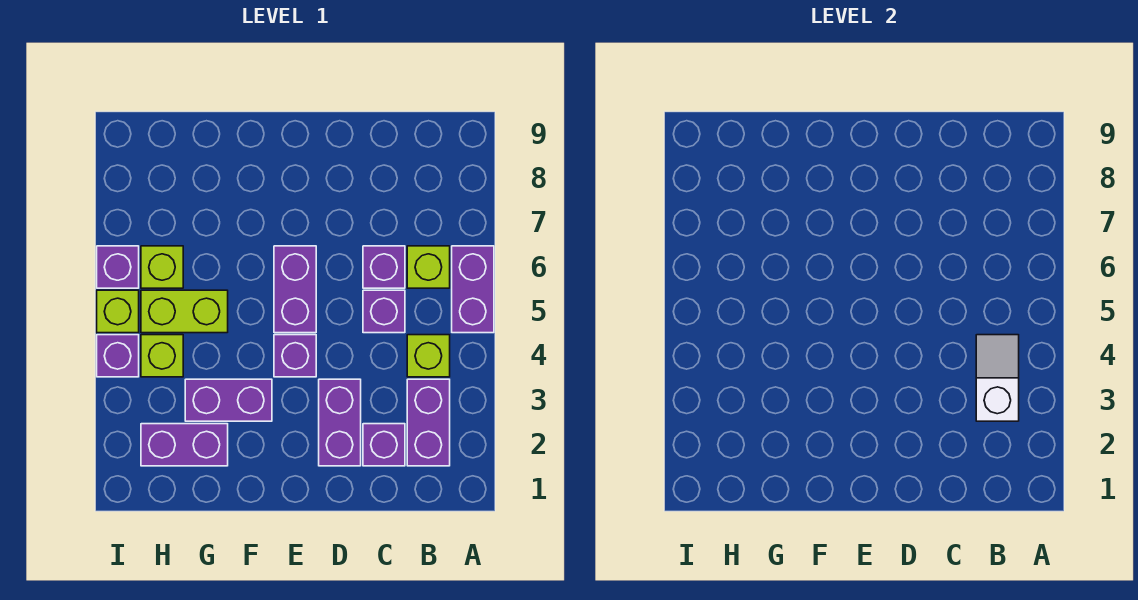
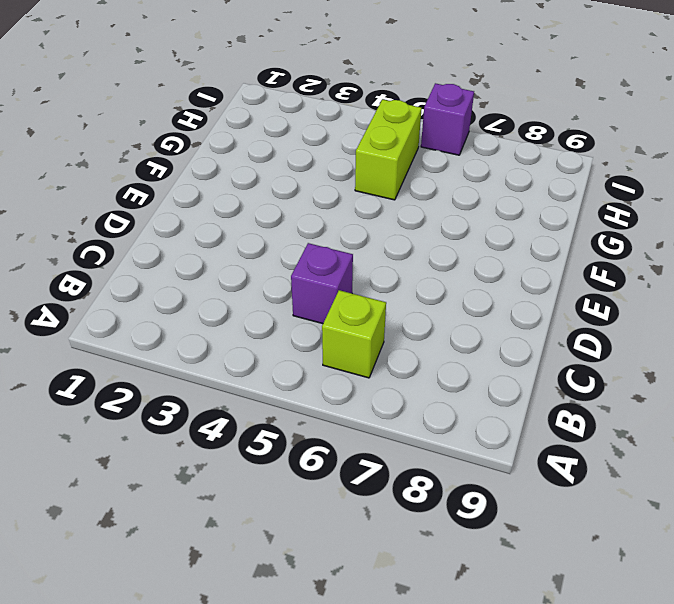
none -> purple 1x2 brick [452,246,494,333]
none -> purple 1x2 brick [407,379,450,466]
none -> lime 1x1 brick [407,335,450,377]

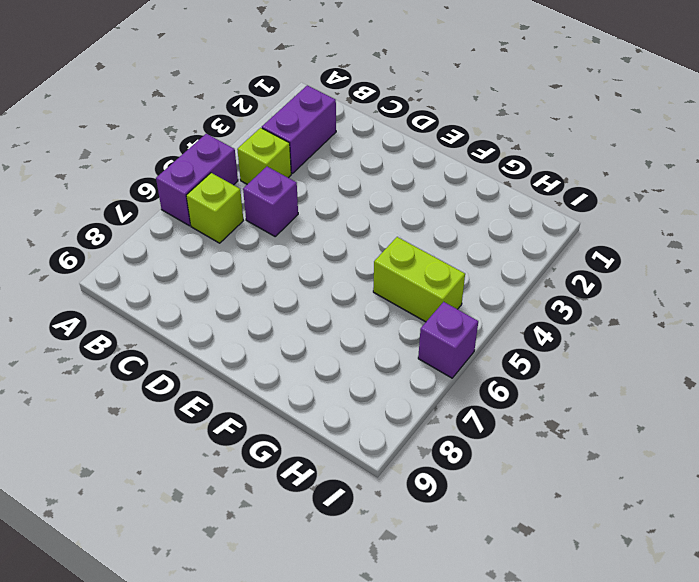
none -> purple 1x1 brick [363,424,405,466]
none -> purple 1x1 brick [363,246,405,288]
none -> purple 1x2 brick [319,379,361,466]

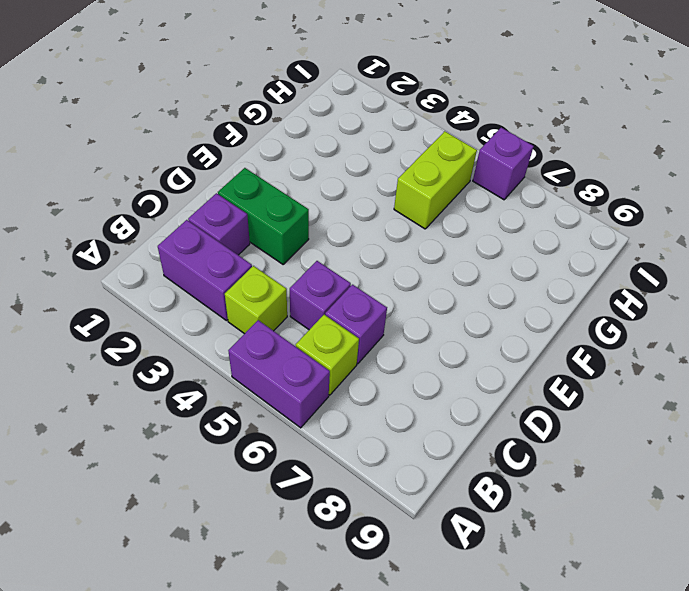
green 1x2 brick [218,168,309,264] -> purple 1x2 brick [319,379,361,466]
none -> purple 1x1 brick [274,335,316,377]
none -> purple 1x2 brick [274,246,316,333]
none -> purple 1x2 brick [185,379,272,421]

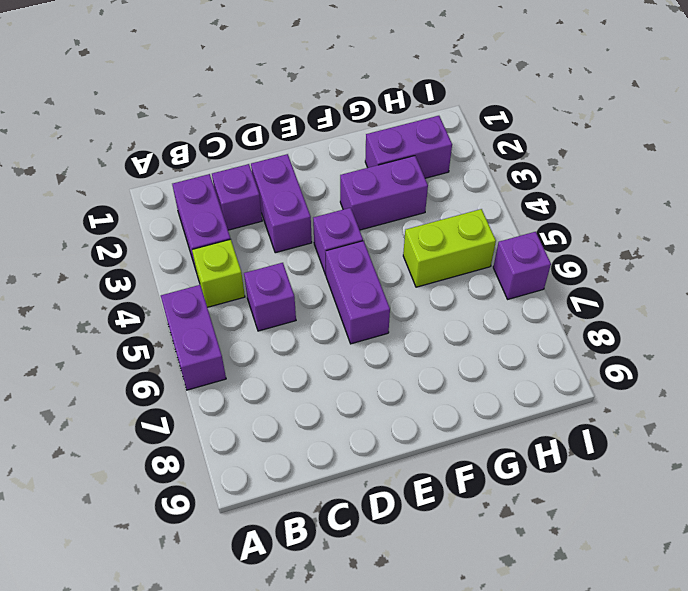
none -> lime 1x1 brick [407,246,450,288]
none -> purple 1x1 brick [363,246,405,288]
none -> lime 1x1 brick [141,335,183,377]

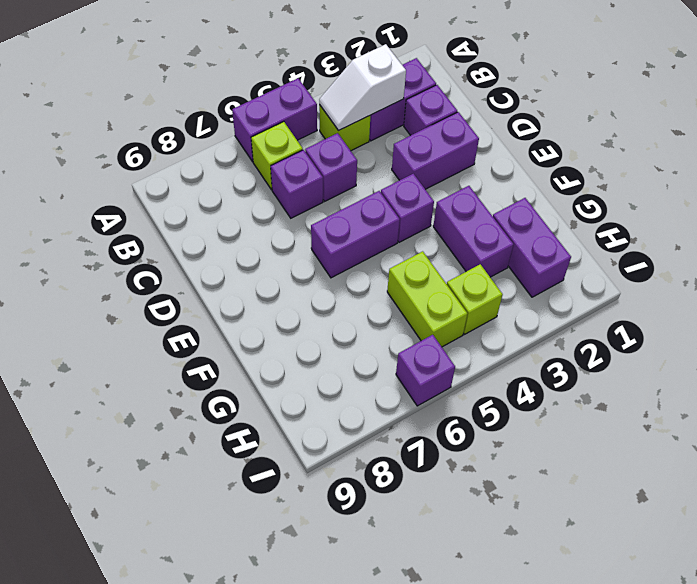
none -> lime 1x1 brick [141,246,183,288]
none -> purple 1x1 brick [97,335,139,377]
none -> lime 1x1 brick [97,290,139,333]

